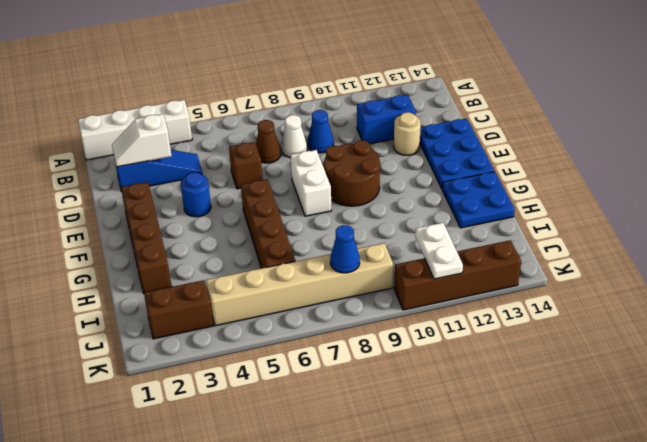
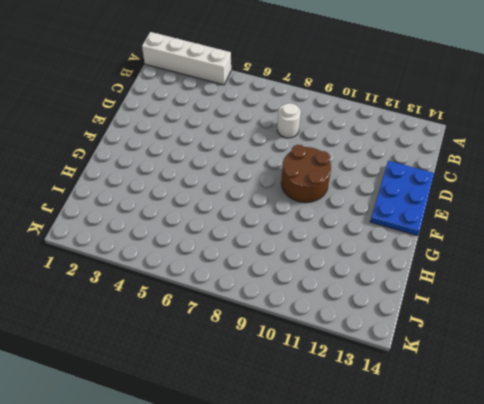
white 1x1 round brick [277,103,301,138] -> white 1x1 cone [281,115,307,158]
none -> blue 1x3 slope [114,150,202,192]
none -> brown 1x1 cone [256,120,281,163]
none -> blue 1x1 cone [308,110,334,153]

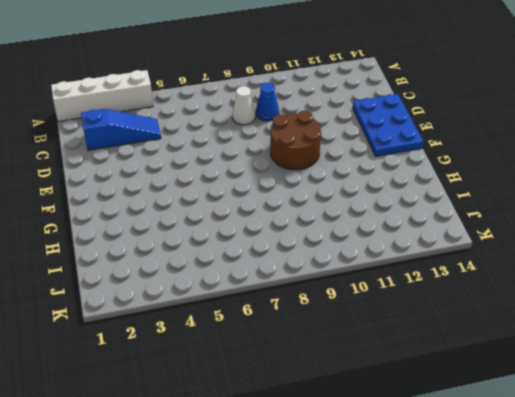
none -> brown 1x1 cone [256,120,281,163]
none -> blue 1x2 brick [357,95,416,144]
none -> brown 1x1 brick [229,142,263,189]

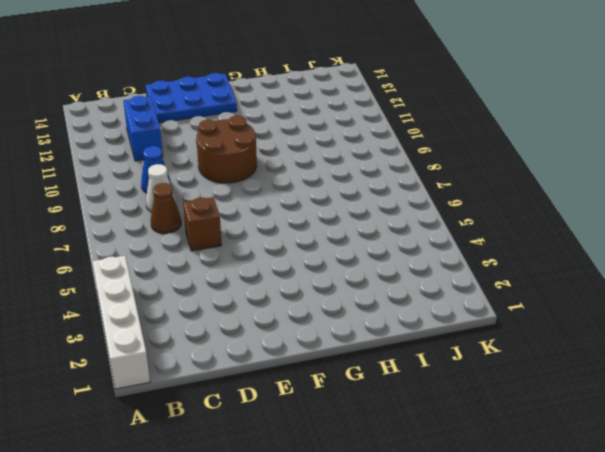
none -> blue 1x3 slope [114,150,202,192]
none -> tan 1x1 round brick [394,112,421,155]
none -> brown 1x4 brick [121,182,172,293]

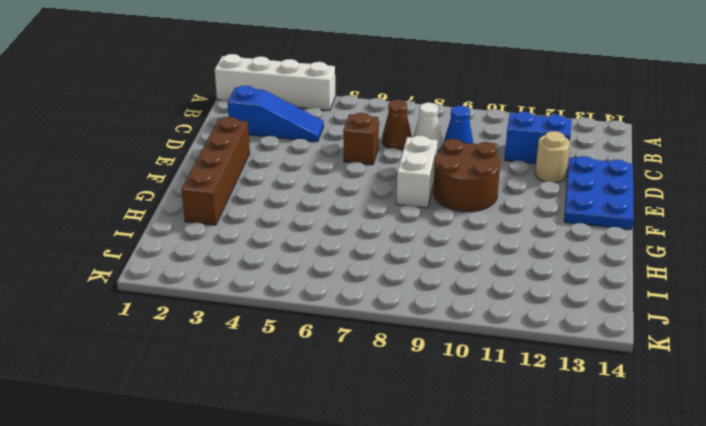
none -> blue 1x1 round brick [181,172,211,217]
none -> brown 1x4 brick [241,179,295,268]
none -> blue 2x2 plate [442,172,515,228]

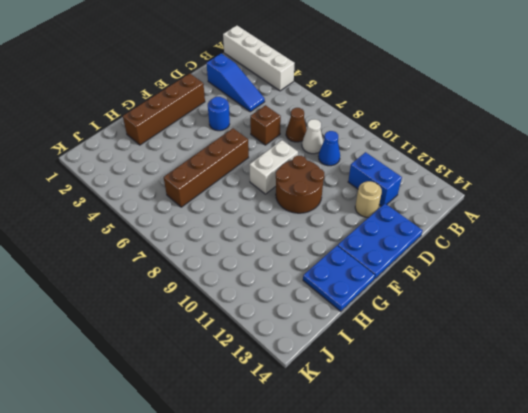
none -> brown 1x2 brick [144,280,213,339]
none -> tan 1x6 brick [206,243,393,326]
none -> brown 1x4 brick [394,240,521,310]

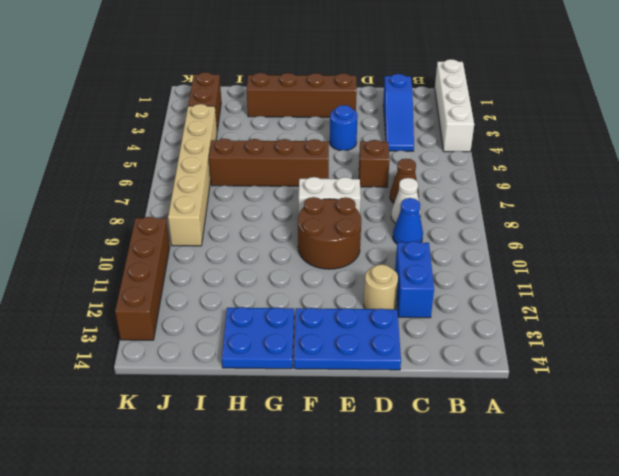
none -> white 1x2 slope [112,114,172,167]
none -> blue 1x1 cone [330,225,360,273]
none -> white 1x2 plate [415,223,463,279]

